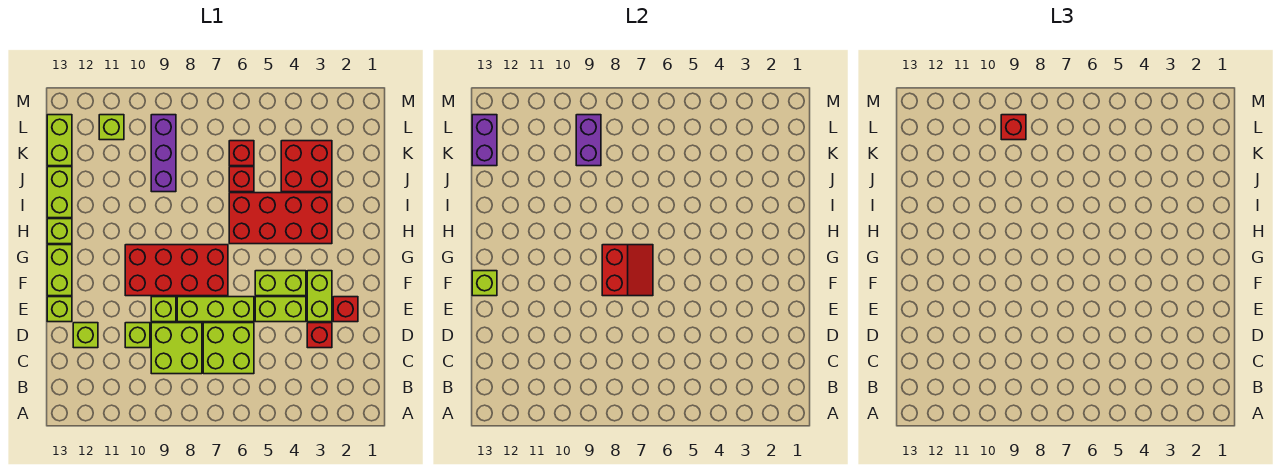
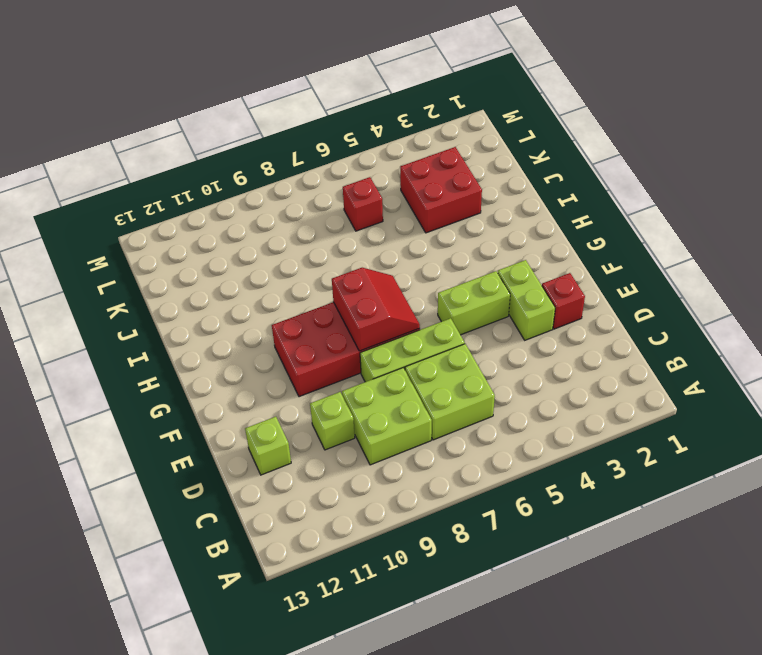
none -> red 1x1 brick [307,323,332,348]
none -> lime 1x2 brick [255,297,306,322]
none -> lime 1x1 brick [151,297,176,322]

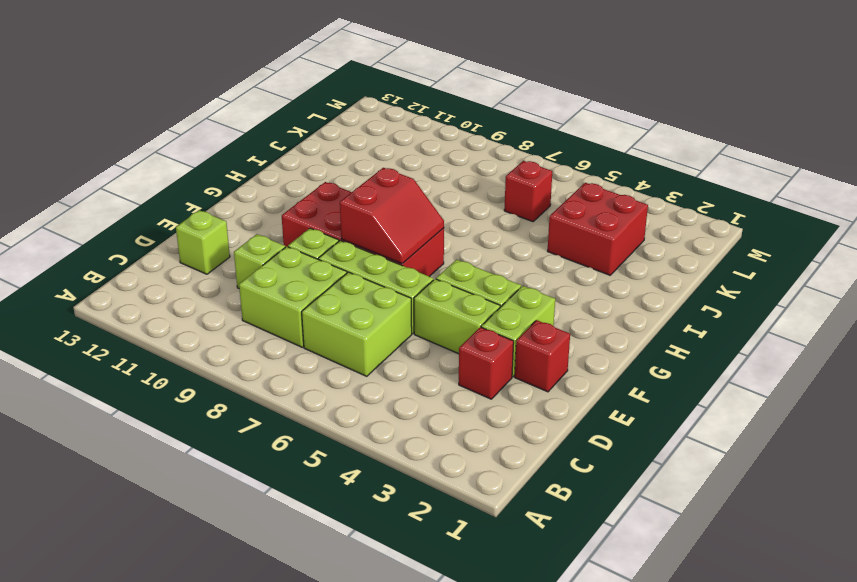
none -> lime 1x1 brick [47,297,72,322]
none -> lime 1x2 brick [47,245,72,296]
none -> red 2x4 brick [229,193,332,244]

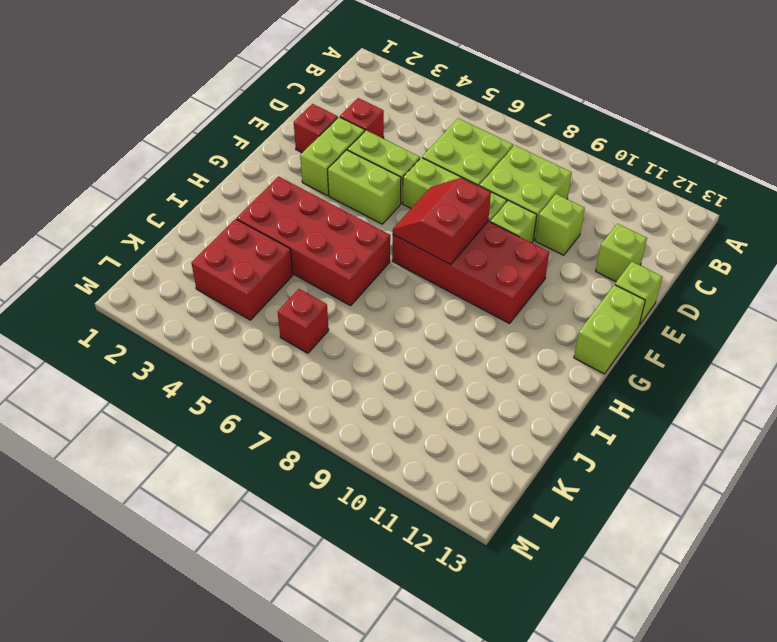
none -> lime 1x1 brick [47,219,72,244]
none -> lime 1x2 brick [47,167,72,218]
none -> red 1x1 brick [229,167,254,192]

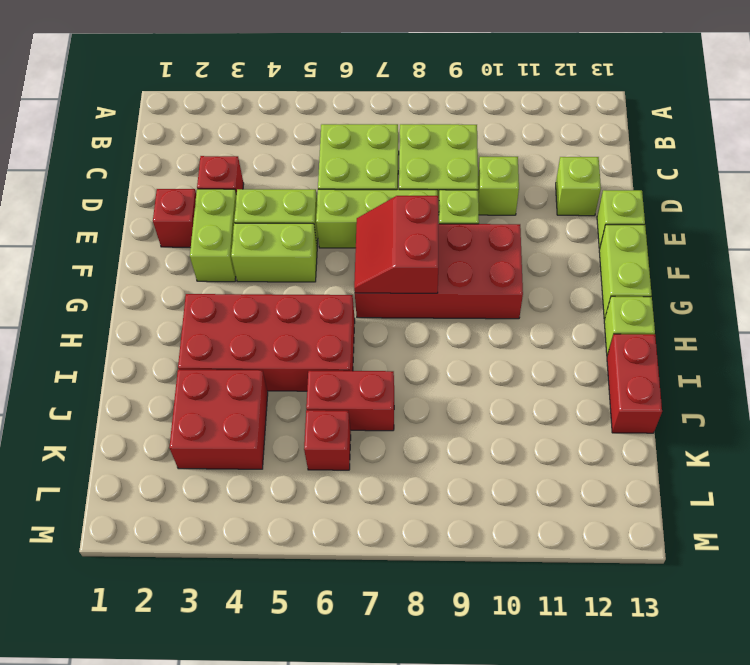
red 1x2 brick [607,334,662,433] -> lime 1x2 brick [47,167,72,218]
red 1x2 brick [306,371,394,431] -> red 1x1 brick [229,167,254,192]
none -> purple 1x3 brick [151,115,176,192]
none -> lime 1x2 brick [47,115,72,166]
none -> lime 1x1 brick [99,115,124,140]

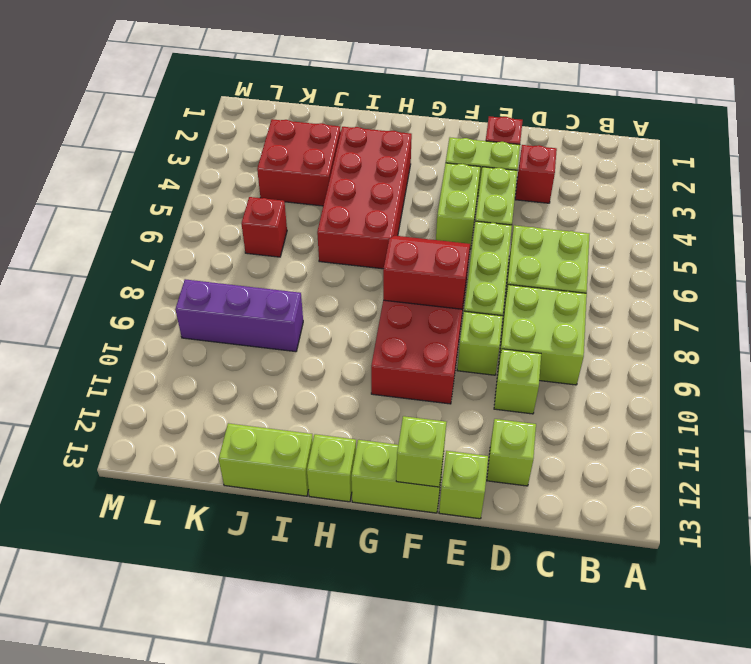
none -> red 1x1 brick [229,167,254,192]
none -> lime 1x2 brick [47,115,72,166]
none -> lime 1x1 brick [99,115,124,140]

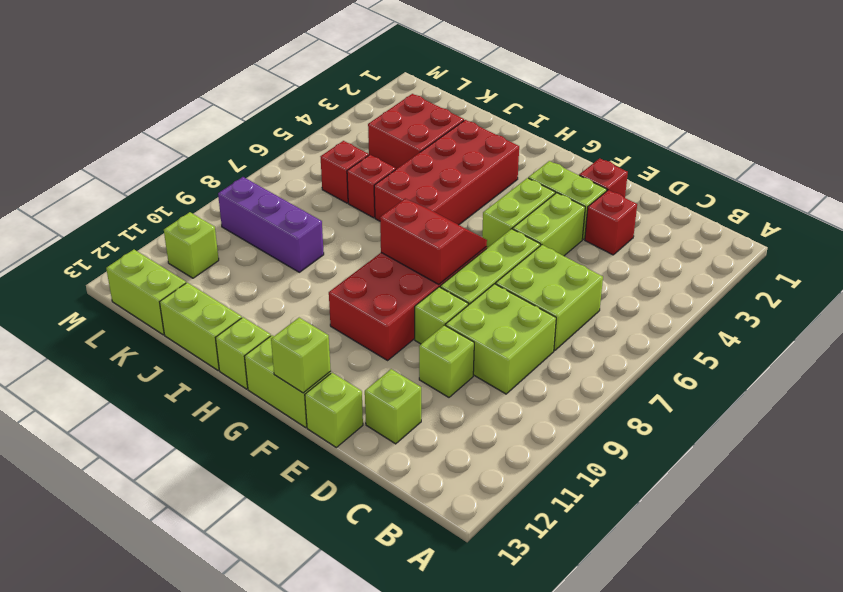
none -> purple 1x2 brick [576,115,601,166]
none -> purple 1x2 brick [472,115,497,166]
none -> red 1x1 brick [1001,115,1026,140]

